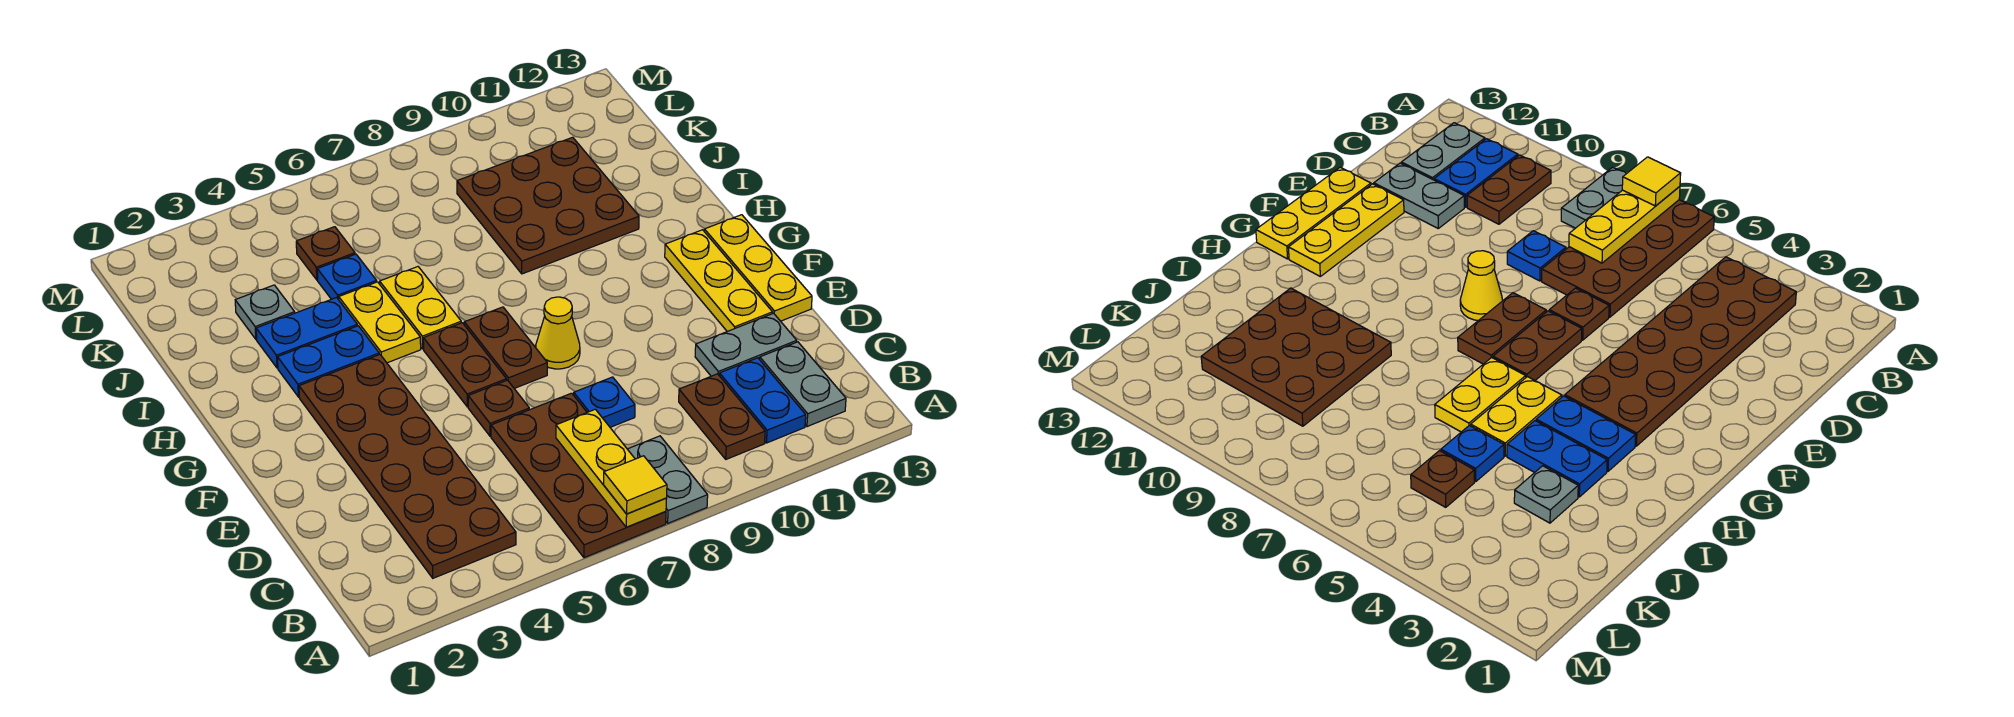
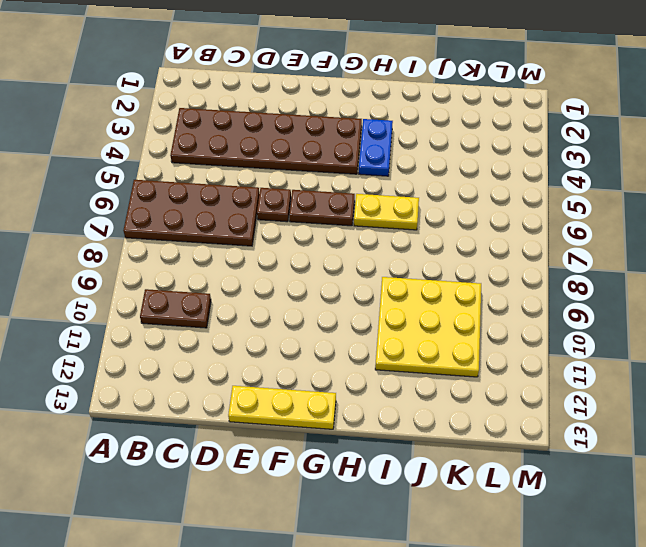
yellow 3x3 plate [375,277,481,377] -> brown 3x3 plate [457,137,639,274]
none -> grey 1x2 plate [628,436,708,523]
none -> blue 1x2 plate [719,358,806,443]
none -> grey 1x2 plate [760,342,846,427]

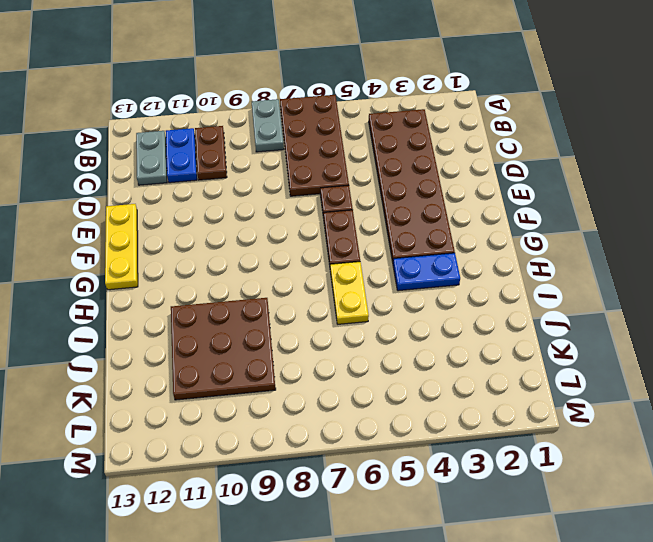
none -> blue 1x1 plate [574,377,635,427]
none -> grey 1x2 plate [695,313,797,376]
none -> yellow 1x3 plate [665,230,773,332]

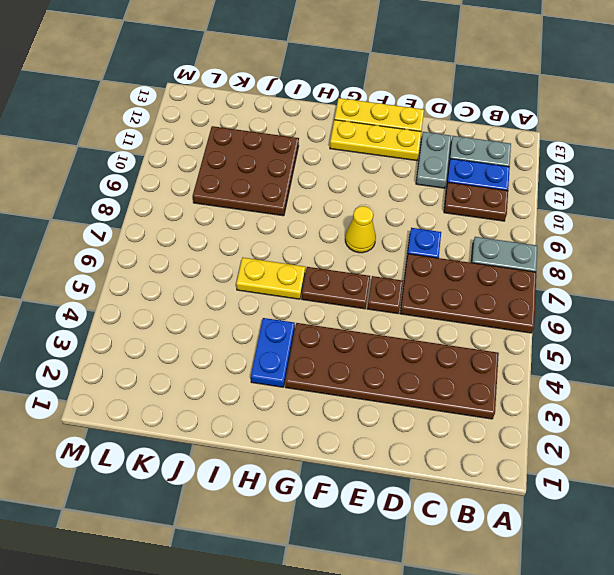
none -> brown 1x2 plate [464,307,547,388]
none -> yellow 1x2 plate [339,282,421,363]
none -> blue 1x2 plate [256,297,357,368]

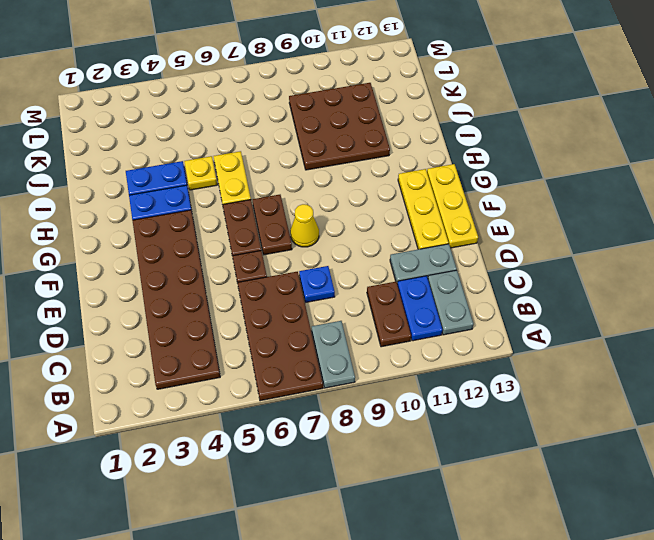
yellow 1x1 plate [184,156,217,190] -> yellow 1x2 plate [339,282,421,363]
none -> grey 1x1 plate [235,285,295,339]
none -> blue 1x1 plate [317,254,377,300]
none -> brown 1x1 plate [296,227,355,280]

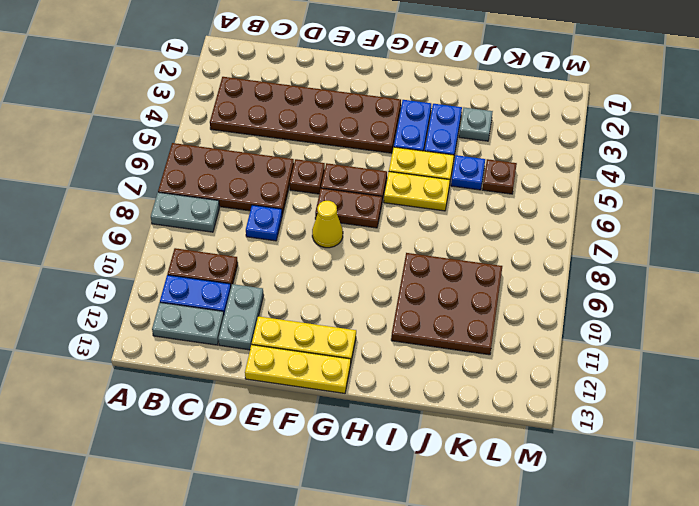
none -> yellow 1x3 plate [556,409,666,527]
none -> yellow 1x1 tile [604,456,667,514]

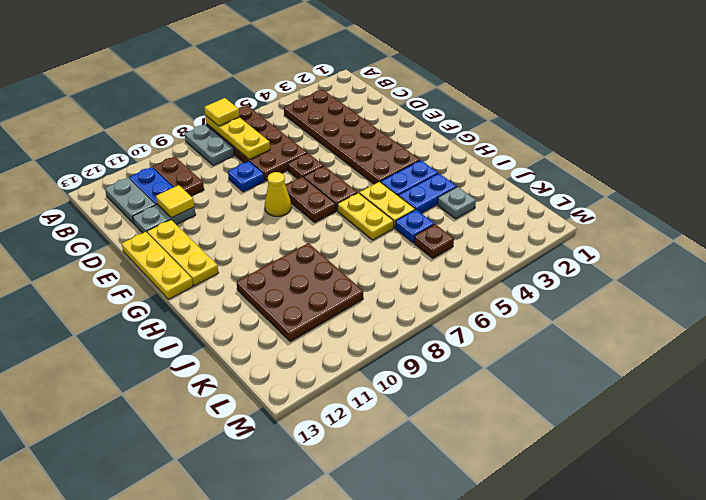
yellow 1x1 tile [156,185,194,218] -> none

